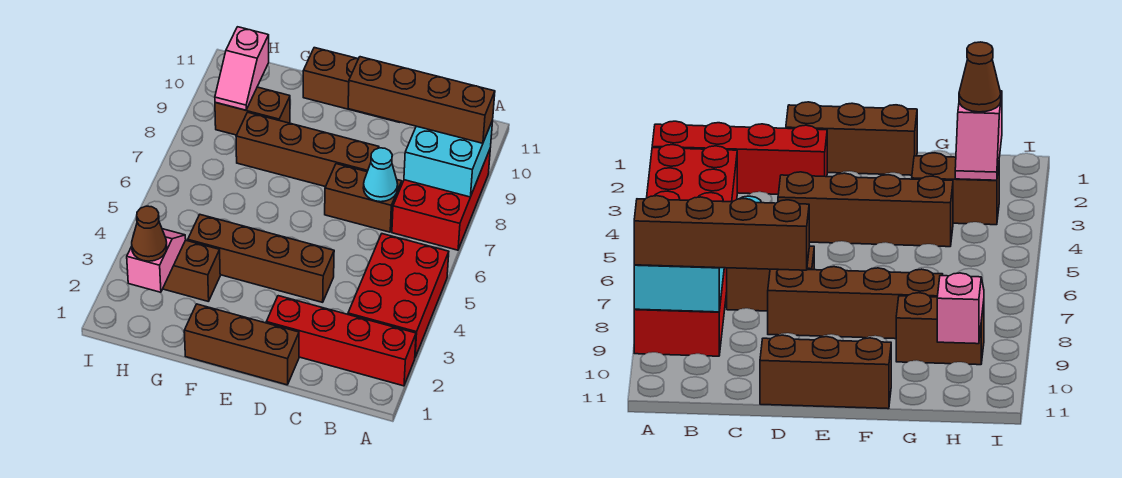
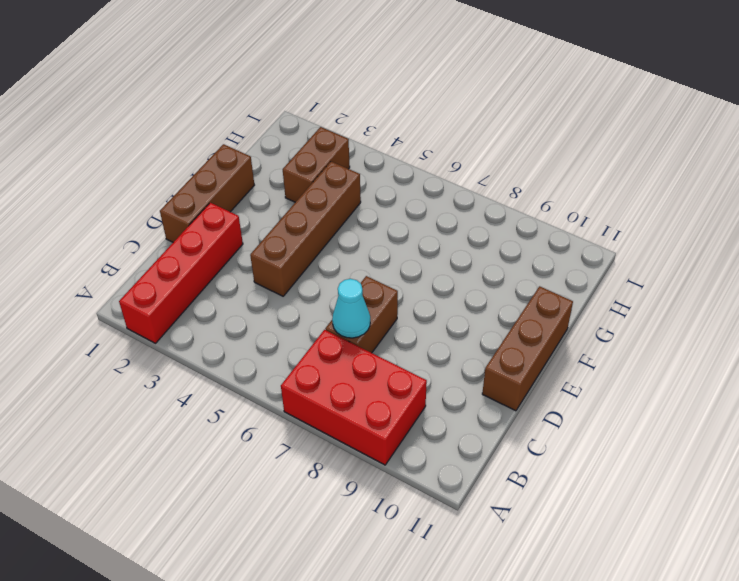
none -> red 2x3 brick [348,234,449,357]
none -> brown 1x4 brick [236,112,379,187]
none -> brown 1x2 brick [215,87,290,135]

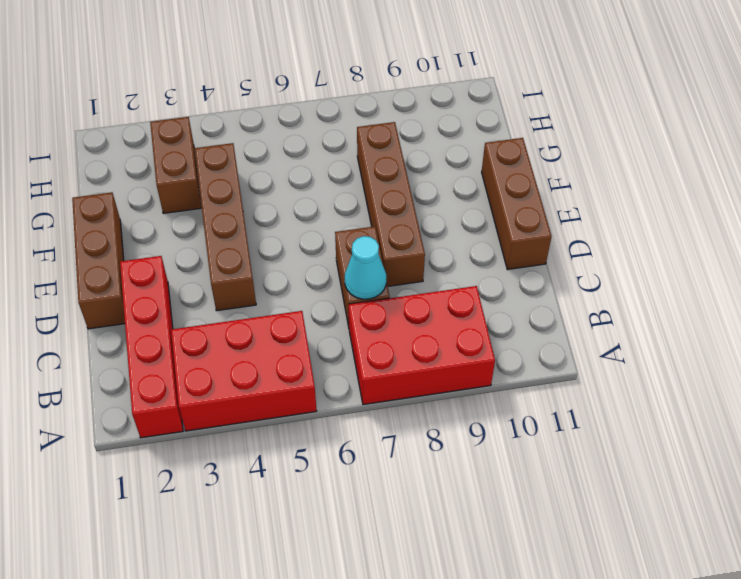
none -> brown 1x2 brick [215,87,290,135]
none -> cyan 2x2 brick [404,120,493,197]
none -> pink 1x2 slope [127,229,186,292]

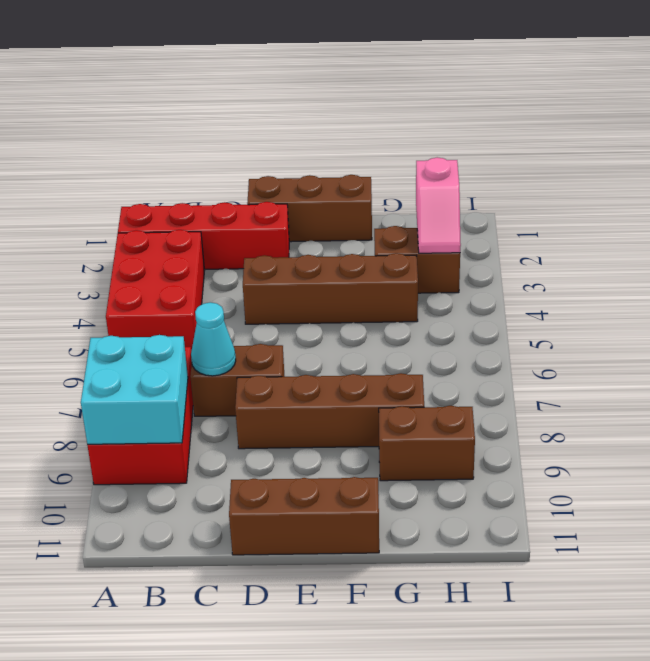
none -> pink 1x2 slope [215,27,269,110]
none -> brown 1x4 brick [348,57,495,143]
none -> brown 1x1 cone [132,206,167,261]

